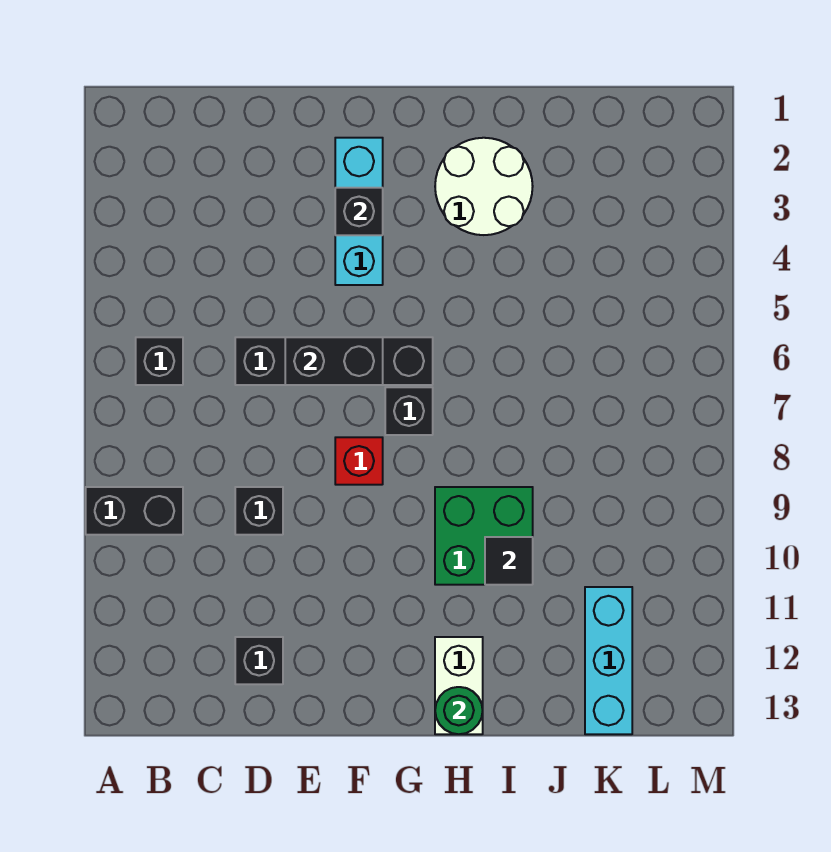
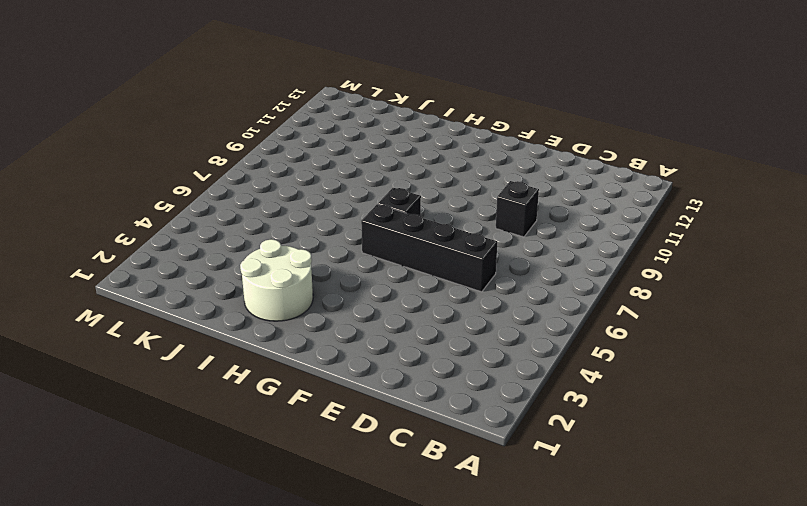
none -> black 1x2 brick [86,487,183,535]
none -> black 1x1 brick [136,337,183,385]
none -> black 1x1 brick [235,637,283,684]

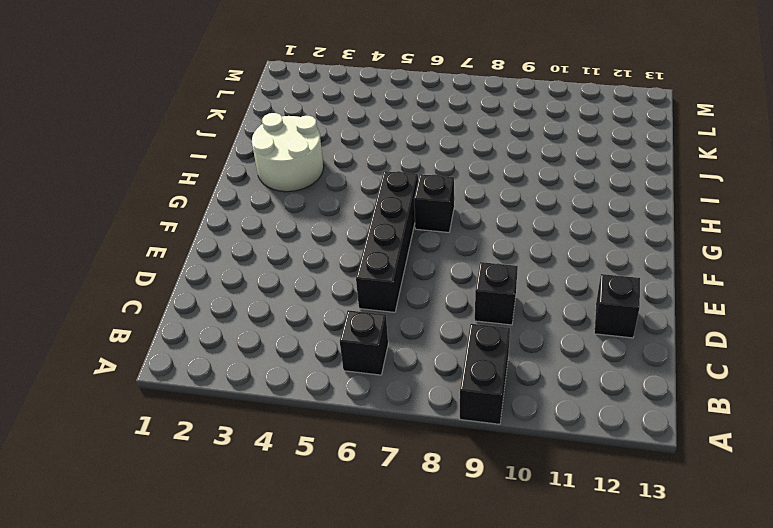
none -> cyan 1x3 brick [335,138,383,285]
none -> red 1x1 brick [335,437,383,485]
none -> green 2x2 brick [435,487,533,585]

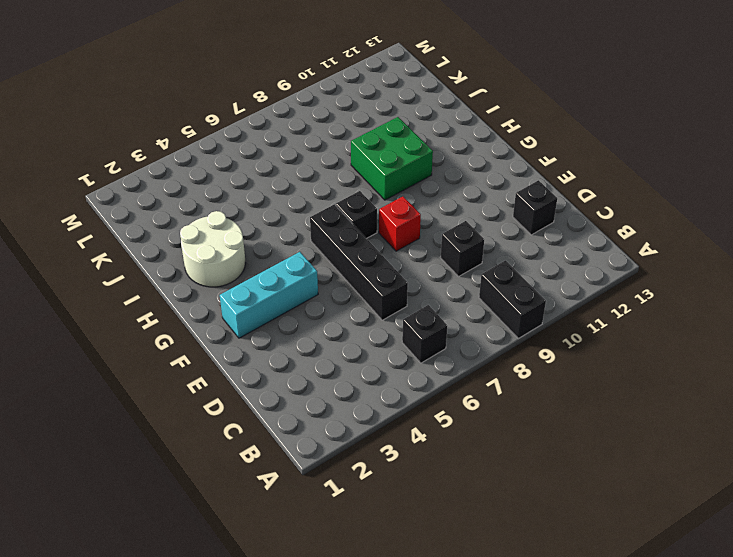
none -> white 1x2 brick [435,637,483,734]
none -> cyan 1x3 brick [585,587,632,734]
none -> black 1x2 brick [285,337,383,385]

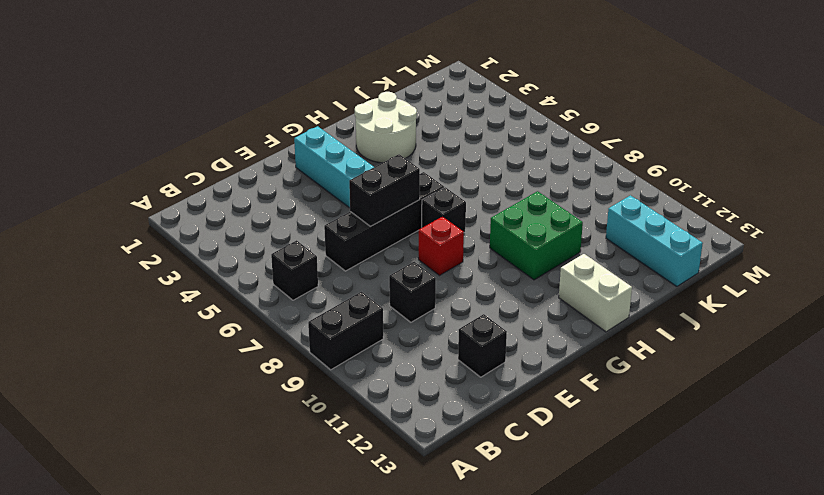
none -> black 1x1 brick [335,188,383,235]
none -> green 1x1 round brick [435,687,483,734]
none -> black 1x1 tile [485,537,533,585]

